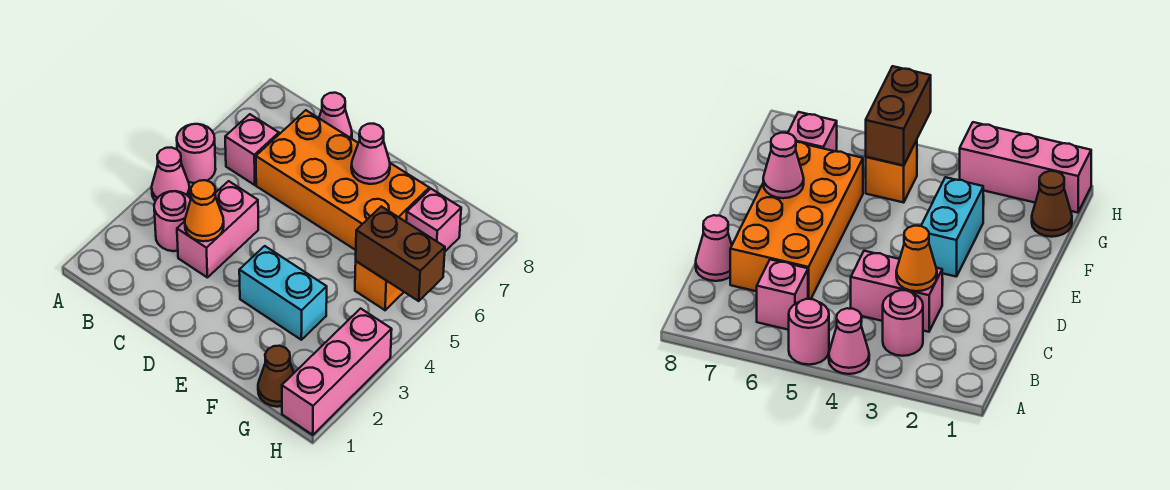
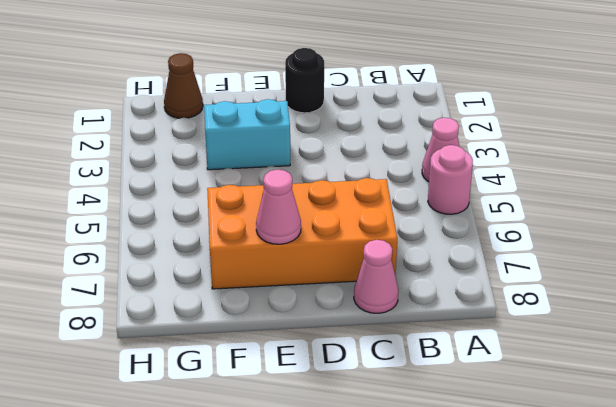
black 1x1 round brick [285,48,324,113] -> none
none -> pink 1x1 round brick [154,191,191,251]
none -> pink 1x1 brick [225,114,279,185]
none -> pink 1x2 brick [177,181,258,277]

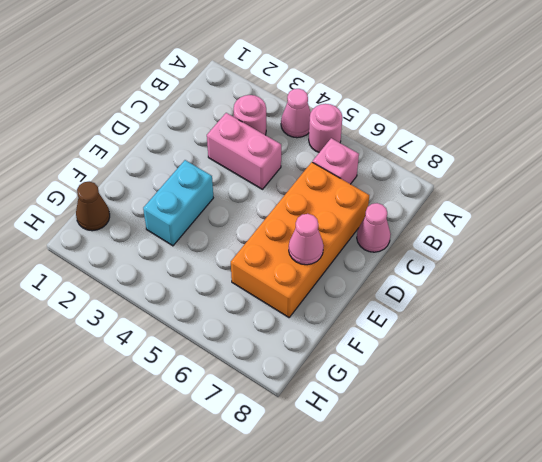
none -> orange 1x1 brick [355,261,404,310]
none -> pink 1x1 brick [406,189,461,251]
none -> pink 1x3 brick [282,309,392,435]

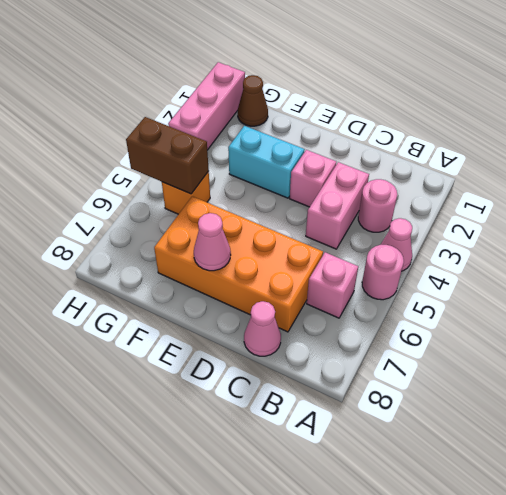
pink 1x1 brick [290,150,336,207] -> pink 1x1 brick moved to [406,189,461,251]
none -> orange 1x1 cone [185,180,224,241]

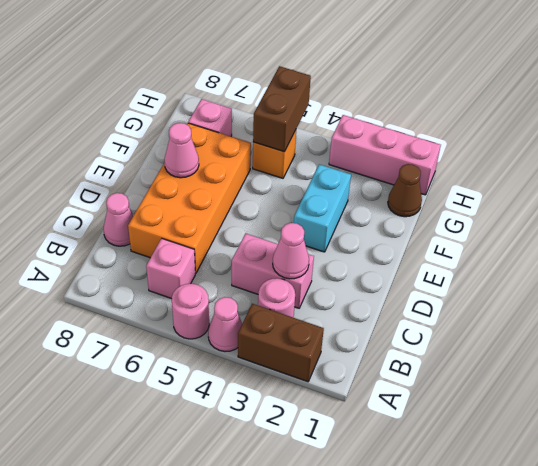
brown 1x2 brick [238,304,324,382] -> none
pink 1x1 cone [273,223,309,279] -> orange 1x1 cone [185,180,224,241]

